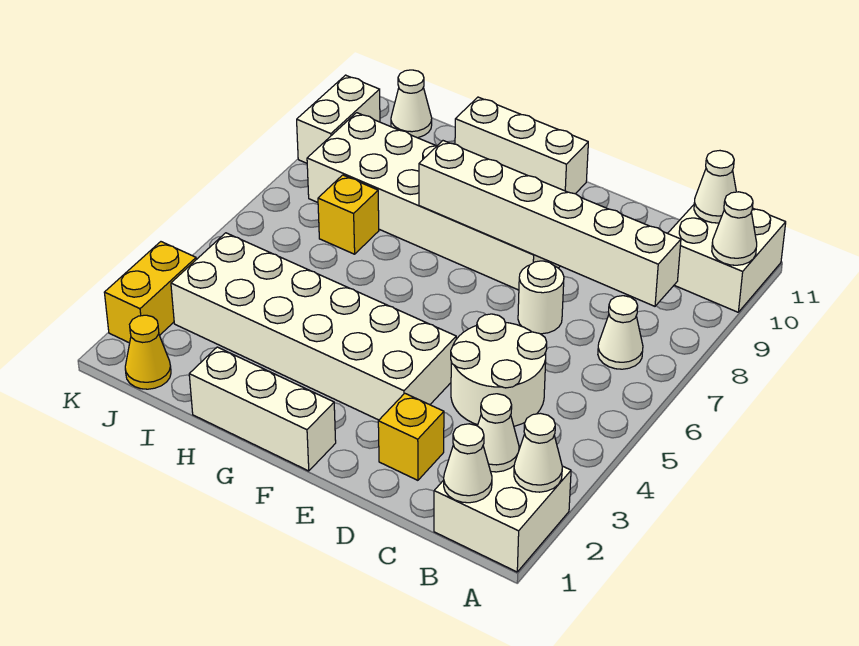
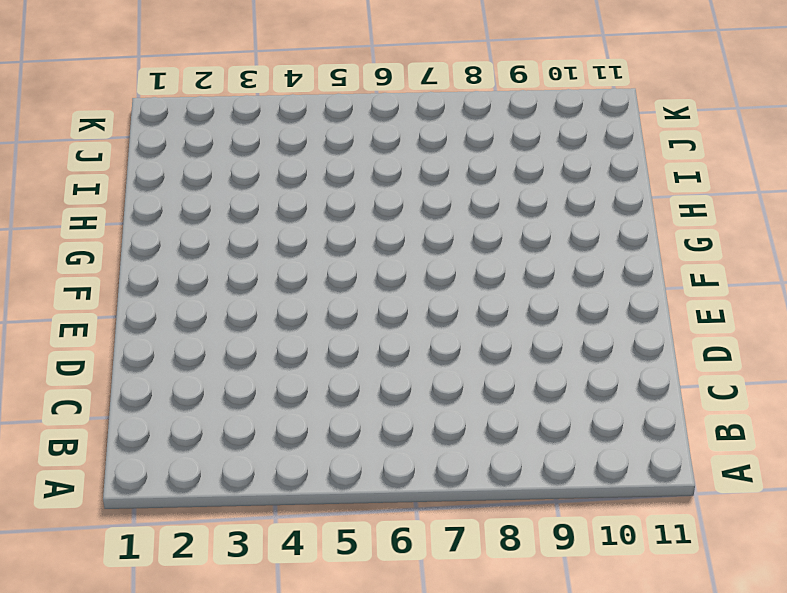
none -> white 2x2 brick [434,446,571,572]
none -> white 2x2 brick [668,205,786,312]
none -> white 1x1 cone [598,296,643,369]

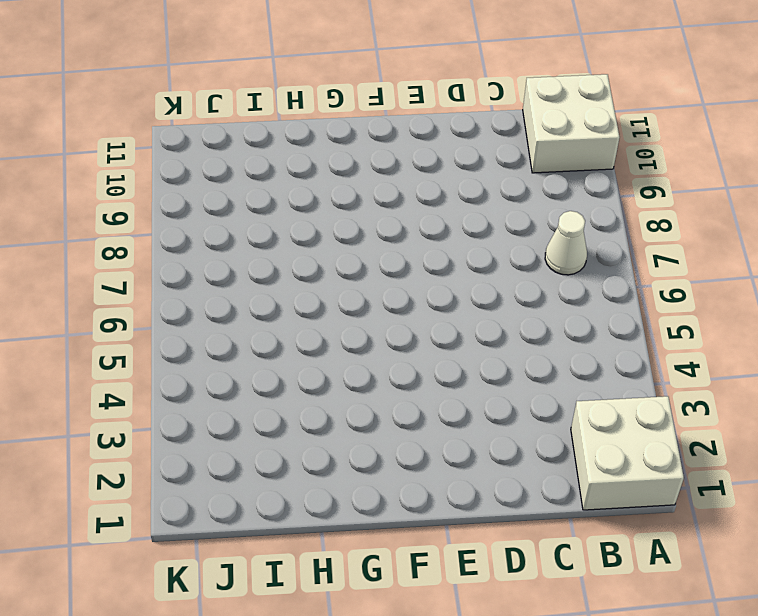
none -> white 2x2 round brick [451,314,547,426]
none -> yellow 1x1 brick [378,393,444,480]
none -> white 1x1 round brick [518,261,564,334]

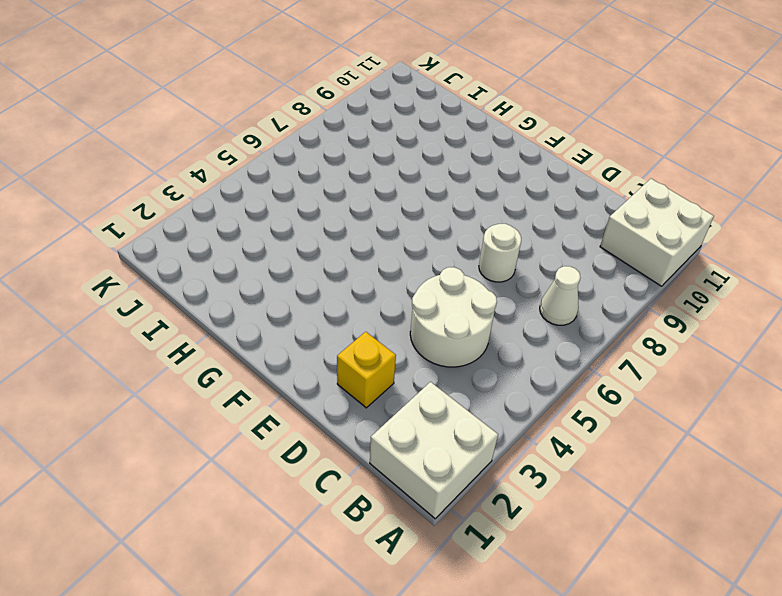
none -> white 2x6 brick [171,233,456,420]
none -> white 2x6 brick [307,113,560,290]
none -> white 1x3 brick [189,347,336,471]

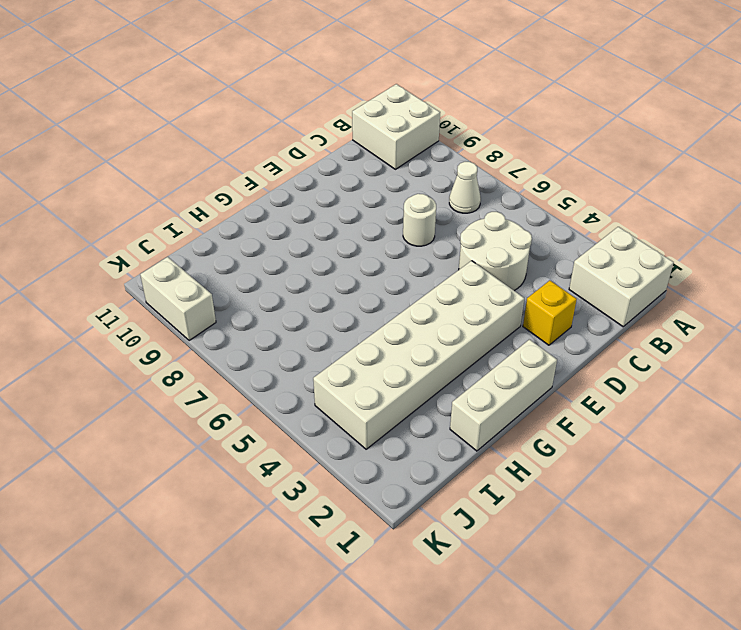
none -> white 2x6 brick [307,113,560,290]
none -> white 1x3 brick [455,97,588,194]
none -> yellow 1x1 brick [318,175,379,254]

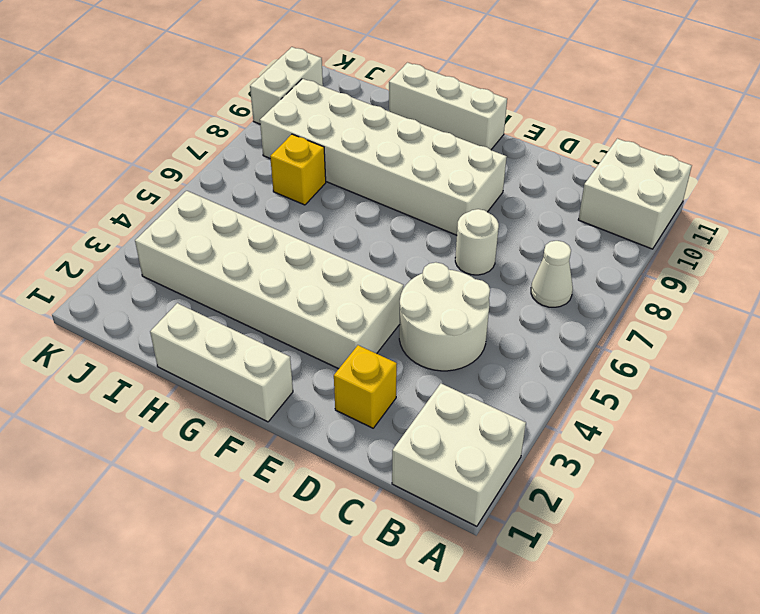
none -> yellow 1x1 cone [125,315,171,389]
none -> white 1x1 cone [391,70,432,138]
none -> yellow 1x2 brick [104,242,196,343]

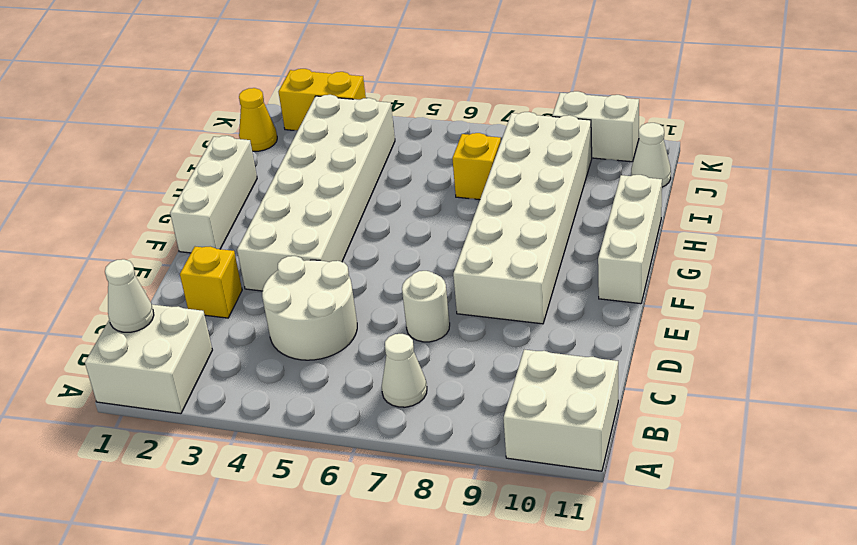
none -> white 1x1 cone [514,413,562,492]
none -> white 1x1 cone [712,192,757,265]
none -> white 1x1 cone [478,394,519,472]

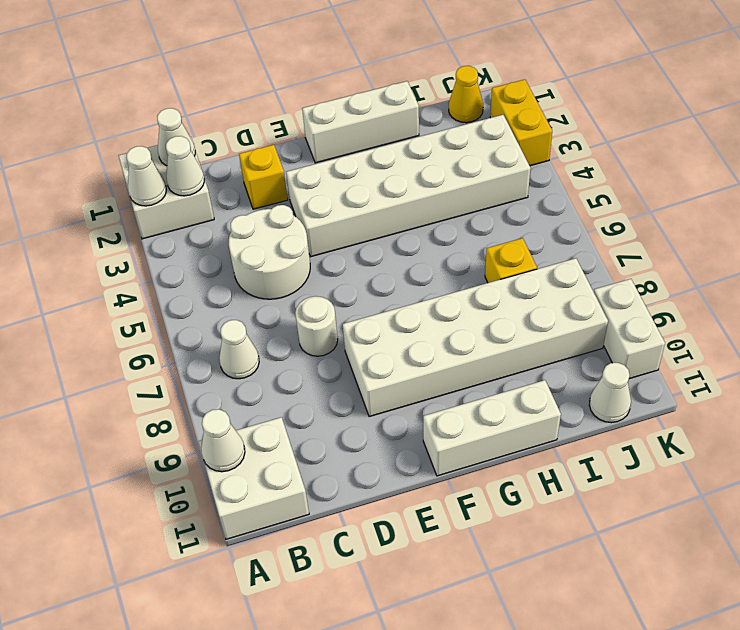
none -> white 1x6 brick [419,141,681,306]
none -> white 1x1 cone [694,151,736,223]

